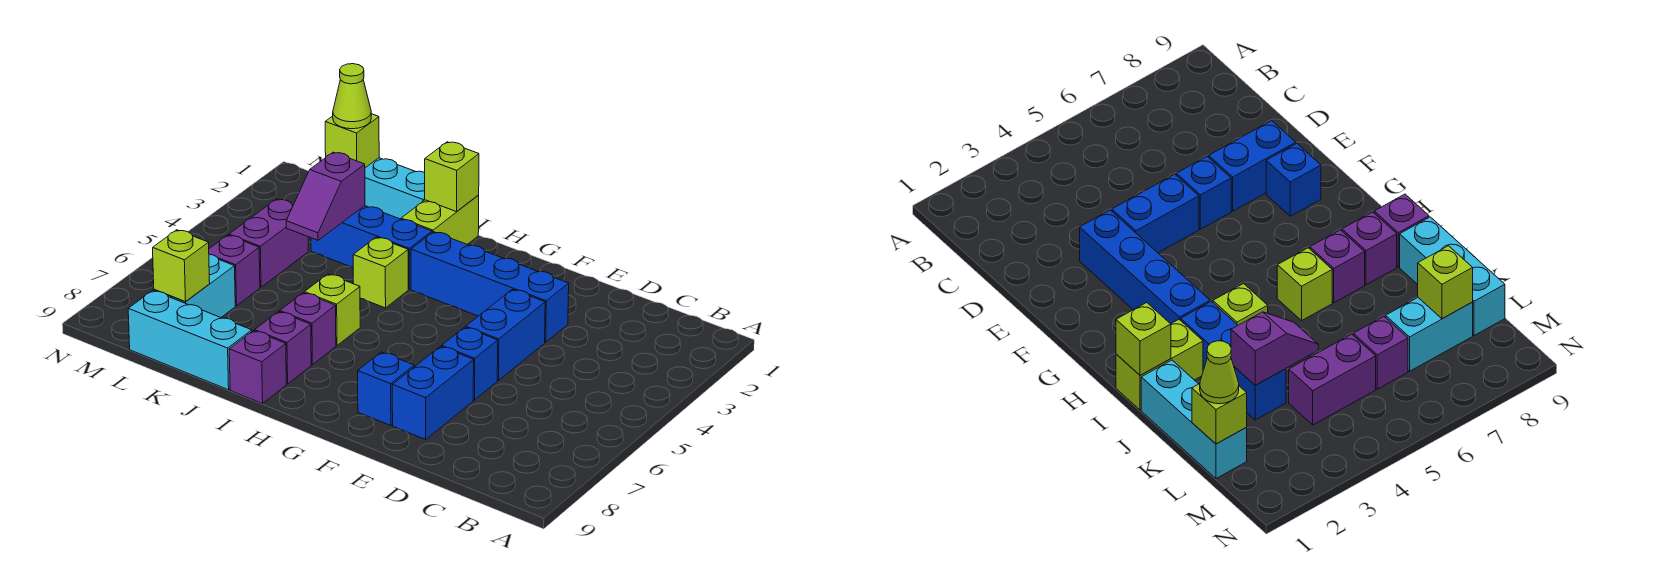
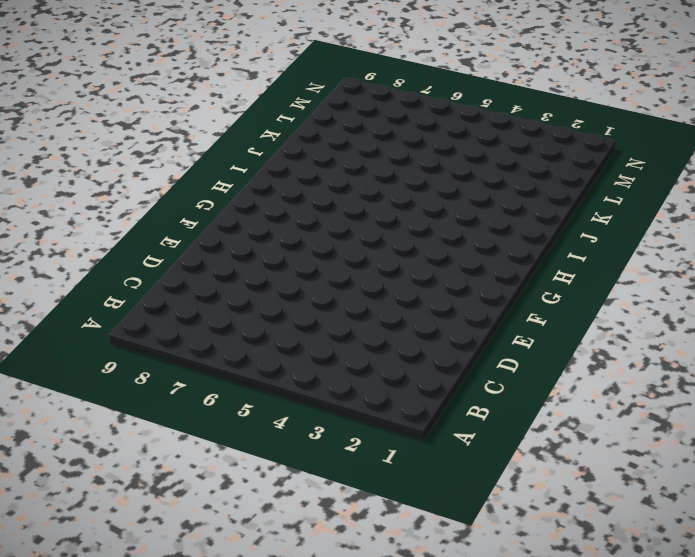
none -> blue 1x4 brick [411,232,569,342]
none -> blue 1x2 brick [466,289,545,380]
none -> blue 1x1 brick [442,327,498,400]

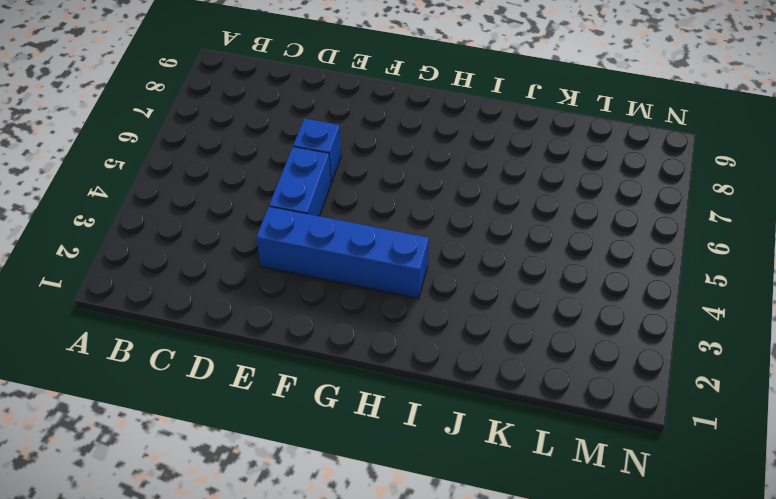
none -> blue 1x2 brick [392,347,474,439]
none -> blue 1x1 brick [358,352,414,426]
none -> lime 1x2 brick [401,195,479,244]

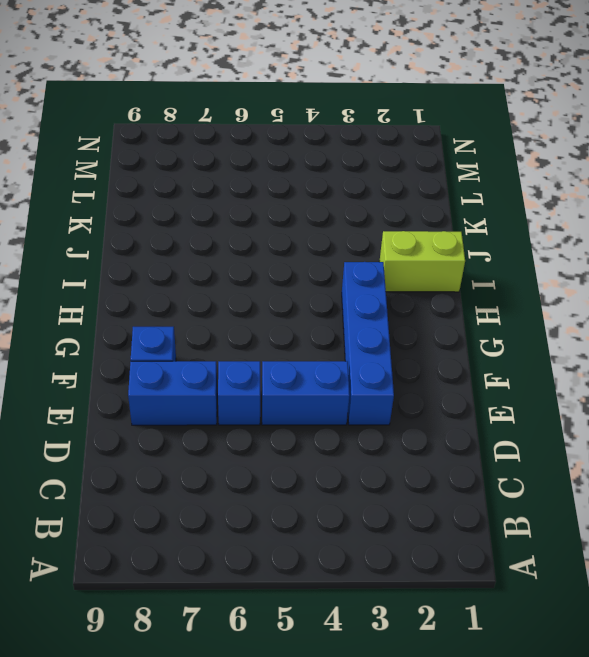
none -> blue 1x3 brick [311,206,432,289]
none -> lime 1x1 brick [353,237,408,308]
none -> lime 1x1 brick [304,274,360,346]

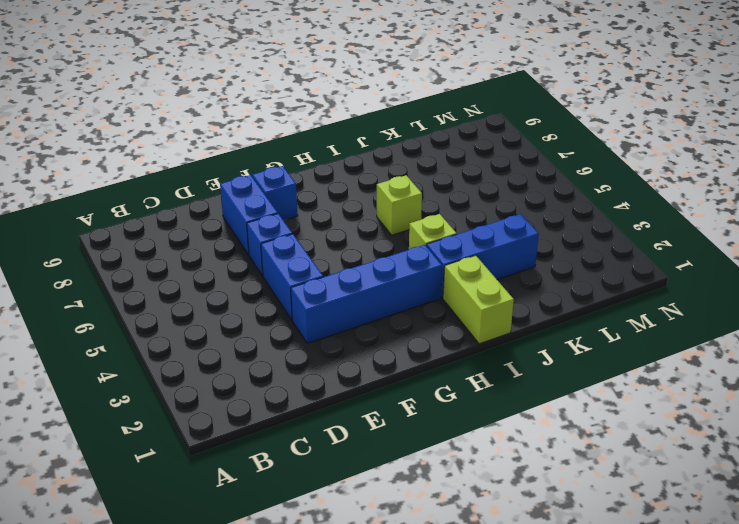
none -> purple 1x1 brick [280,293,336,365]
none -> purple 1x1 brick [255,312,311,384]
none -> purple 1x1 brick [229,331,286,404]

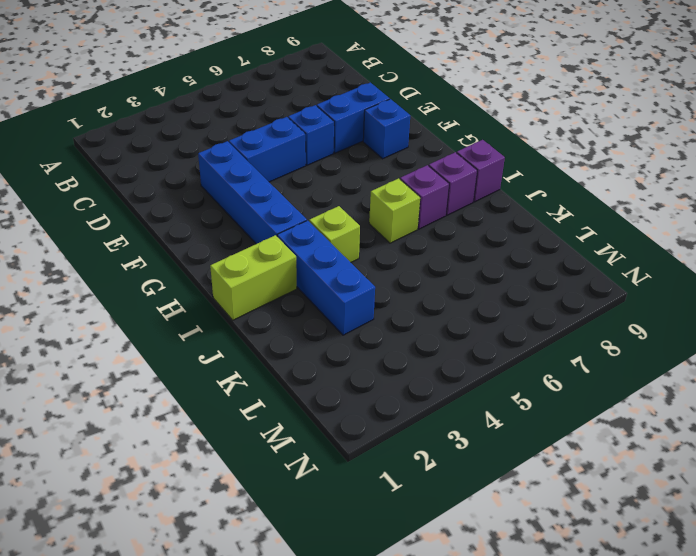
none -> cyan 1x3 brick [365,158,425,219]
none -> cyan 1x3 brick [128,291,252,390]
none -> purple 1x2 brick [229,199,308,287]

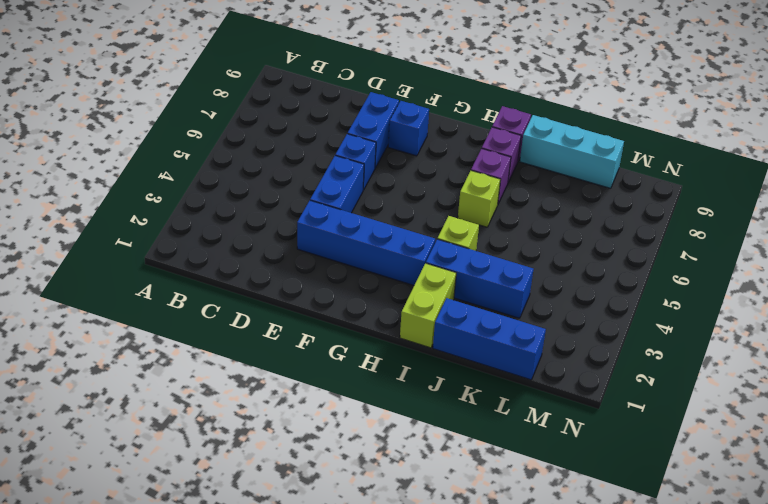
blue 1x3 brick [433,298,546,380] -> cyan 1x3 brick [365,158,425,219]
none -> purple 1x2 brick [229,199,308,287]
none -> purple 1x1 brick [209,235,260,306]
none -> cyan 1x2 brick [154,254,235,317]

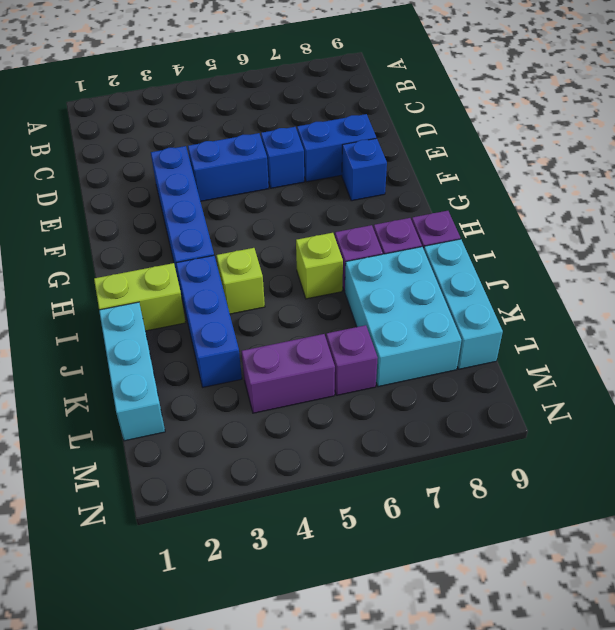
cyan 2x3 brick [345,247,461,387] -> cyan 1x2 brick [154,254,235,317]
none -> lime 1x1 brick [425,142,479,212]
none -> purple 1x2 slope [286,152,365,240]
none -> lime 1x1 brick [325,114,379,168]

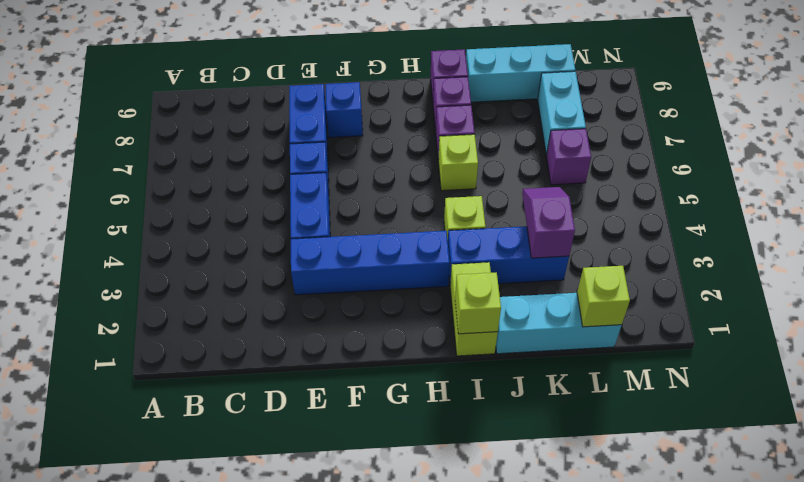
none -> purple 1x2 brick [229,199,308,287]
none -> lime 1x1 brick [153,230,210,302]
none -> lime 1x1 cone [333,64,371,129]

